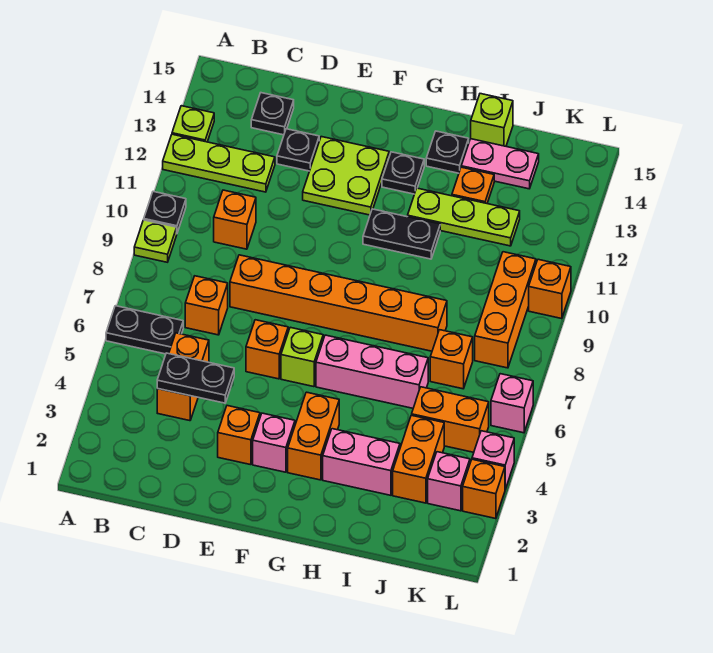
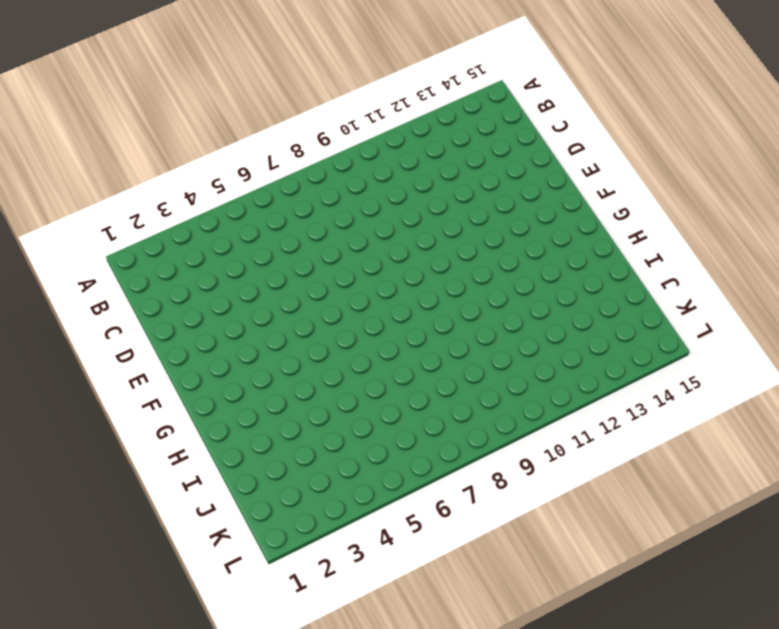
none -> black 1x2 plate [106,306,183,354]
none -> lime 1x1 plate [134,220,177,262]
none -> black 1x1 plate [144,192,186,233]
none -> lime 1x3 plate [163,134,275,192]

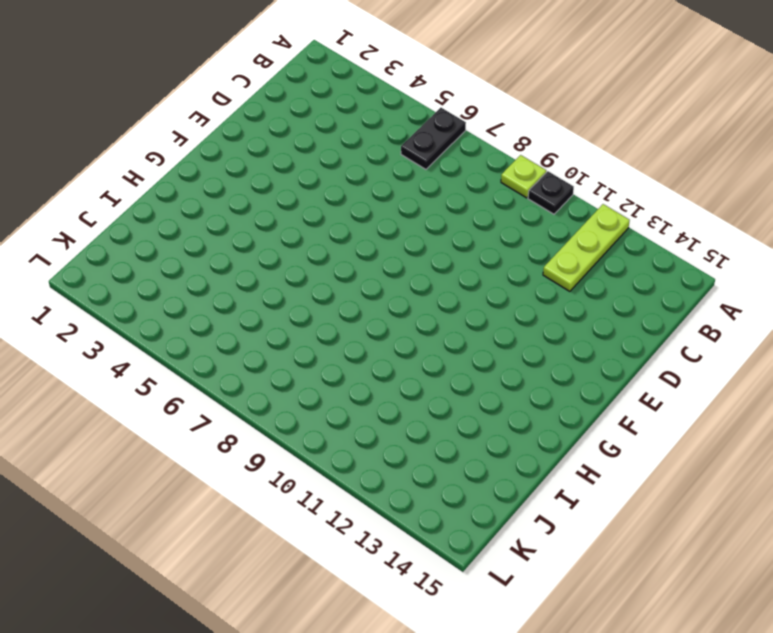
none -> lime 1x1 plate [172,106,214,142]
none -> orange 1x2 brick [157,333,209,421]
none -> orange 1x1 brick [185,276,228,335]
none -> orange 1x1 brick [214,190,256,249]

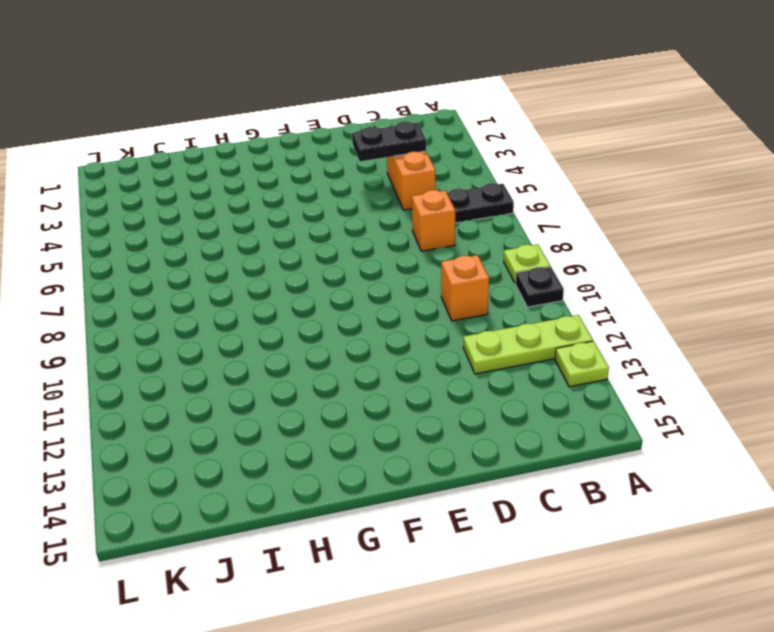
none -> black 1x1 plate [251,93,294,135]
none -> orange 1x6 brick [230,255,447,351]
none -> black 1x1 plate [277,129,319,171]
none -> orange 1x1 brick [218,406,260,465]

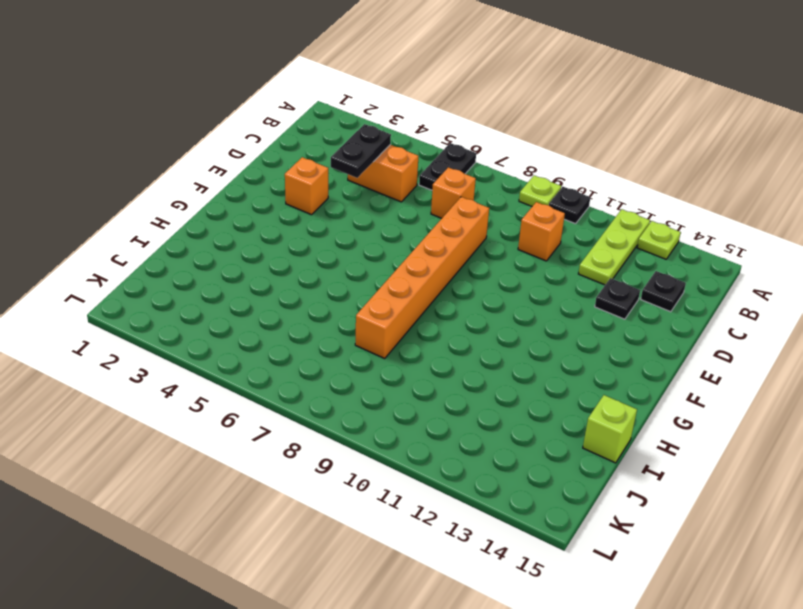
none -> orange 1x1 brick [246,320,288,379]
none -> lime 2x2 plate [303,137,389,215]
none -> pink 1x1 brick [253,413,295,472]
none -> lime 1x1 brick [281,327,323,387]

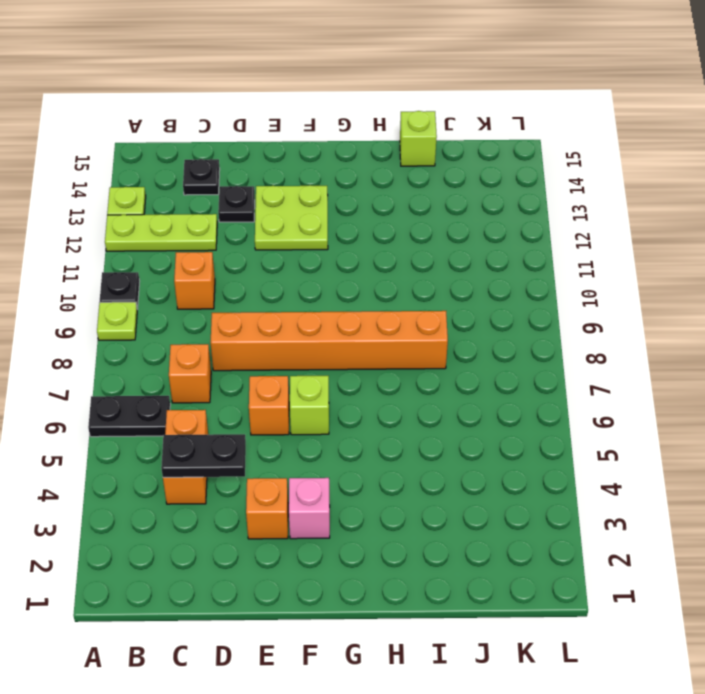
none -> orange 1x2 brick [288,392,339,480]
none -> pink 1x3 brick [316,335,428,408]
none -> black 1x2 plate [363,209,440,259]
none -> black 1x1 plate [382,152,424,194]

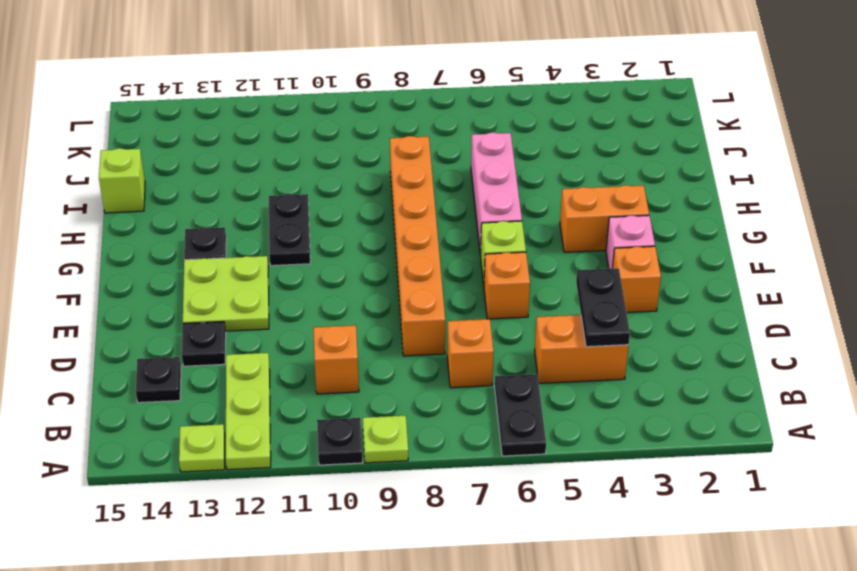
none -> pink 1x2 brick [323,429,400,495]
none -> lime 1x3 plate [408,188,520,246]
none -> black 1x1 plate [426,131,469,173]
none -> orange 1x1 plate [452,167,494,203]

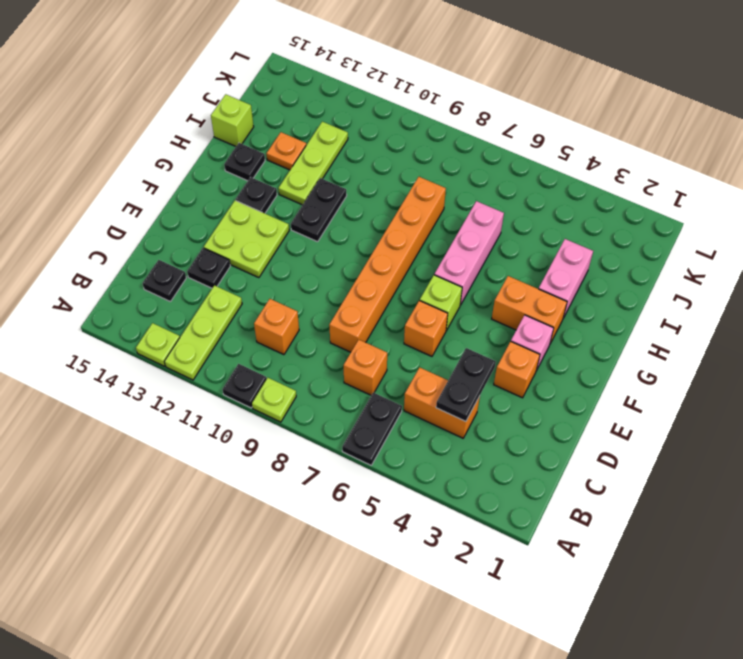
none -> pink 1x2 plate [461,139,539,189]
none -> orange 1x2 brick [393,415,444,503]
none -> orange 1x2 brick [412,387,489,452]
none -> orange 1x1 brick [430,330,473,389]

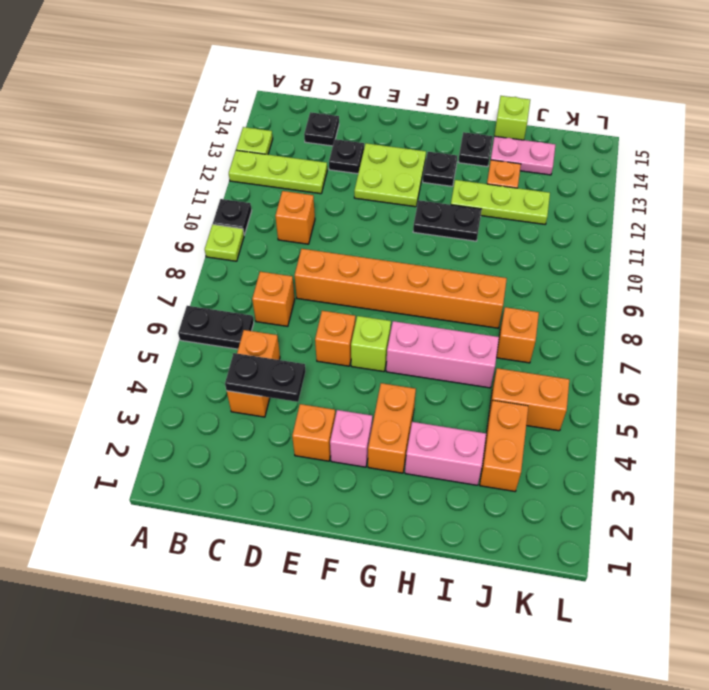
none -> pink 1x1 brick [428,452,470,511]
none -> orange 1x3 brick [475,252,536,368]
none -> orange 1x1 brick [463,459,505,519]
none -> pink 1x1 brick [472,431,514,489]

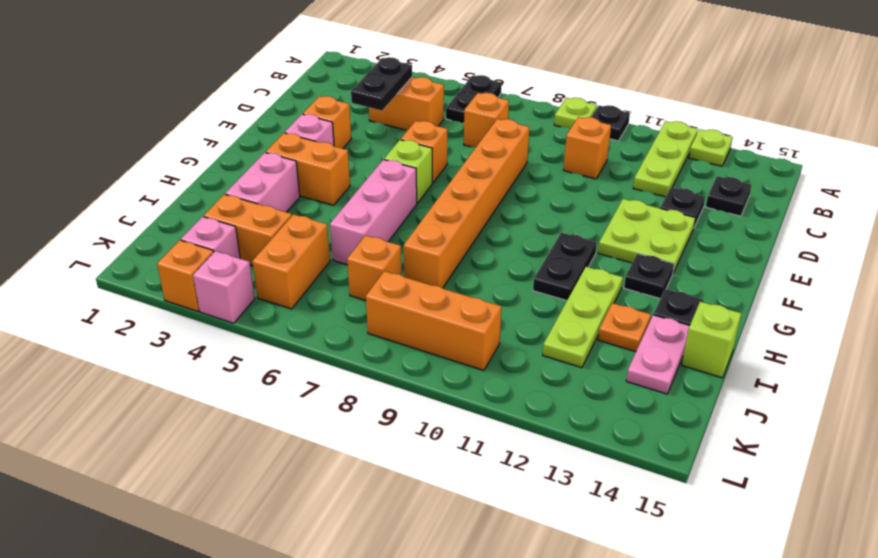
none -> pink 1x1 brick [491,374,533,433]
none -> orange 1x1 brick [529,259,571,319]

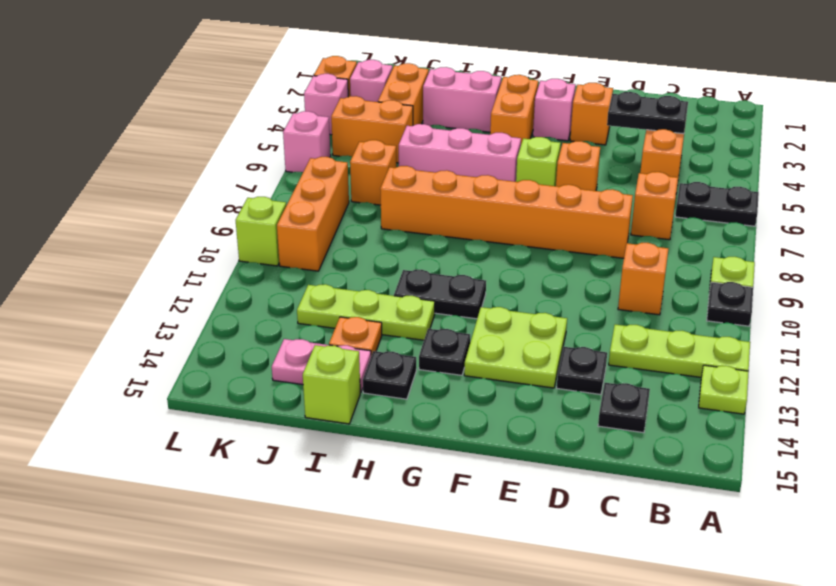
lime 1x1 brick [236,197,286,266] -> orange 1x1 brick [529,259,571,319]

